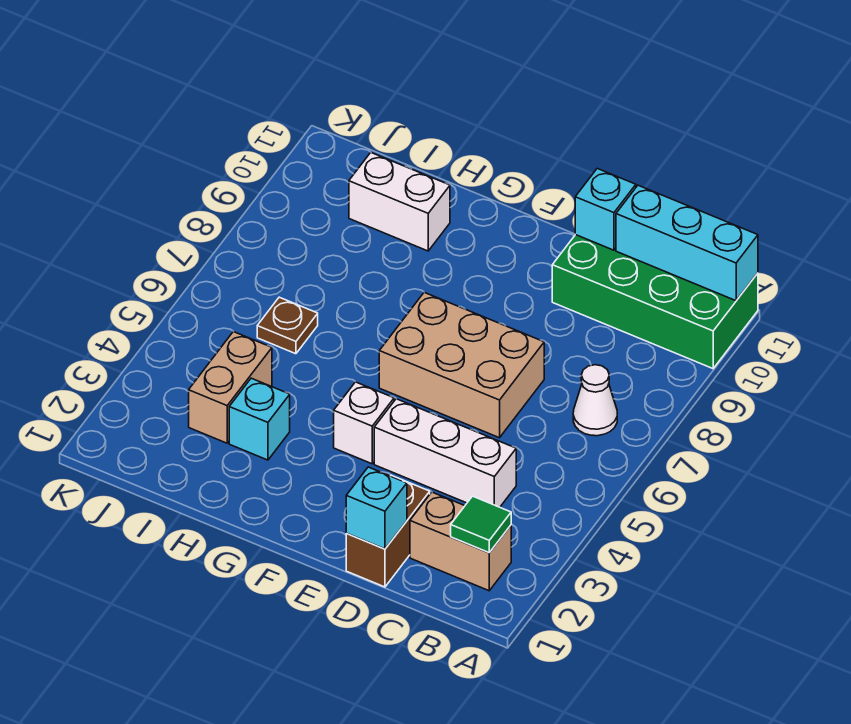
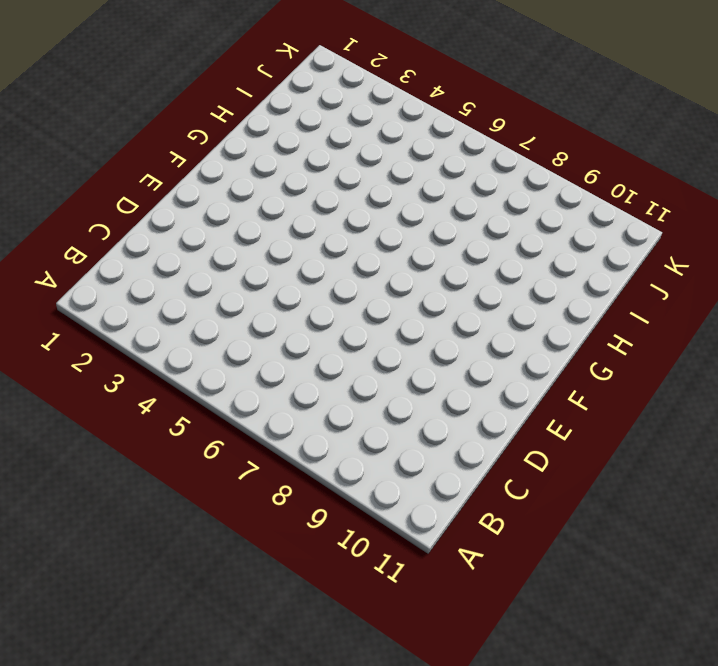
none -> green 2x4 brick [552,235,758,369]
none -> tan 1x2 brick [410,492,511,591]
none -> white 1x1 cone [573,365,617,436]

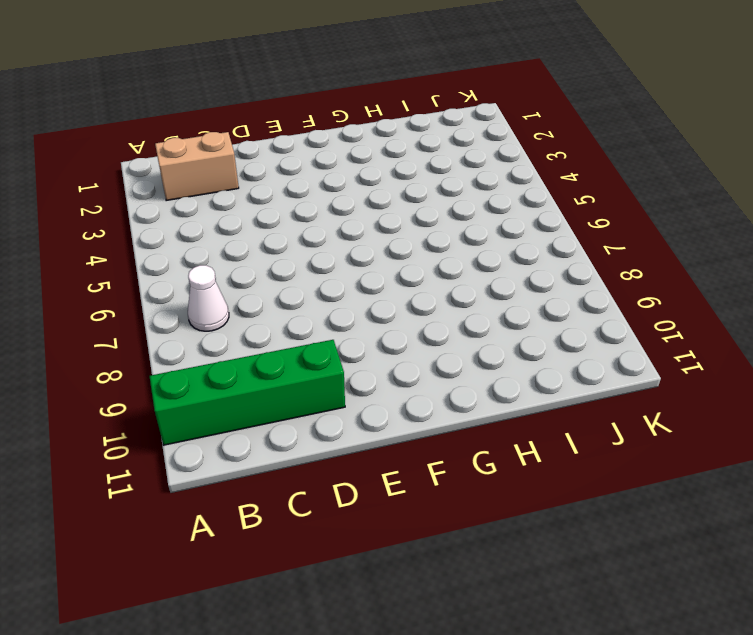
green 1x4 brick [150,340,345,445] -> green 2x4 brick [552,235,758,369]
none -> white 1x3 brick [374,399,516,507]
none -> brown 1x2 brick [346,475,430,587]
none -> tan 2x3 brick [379,292,544,438]

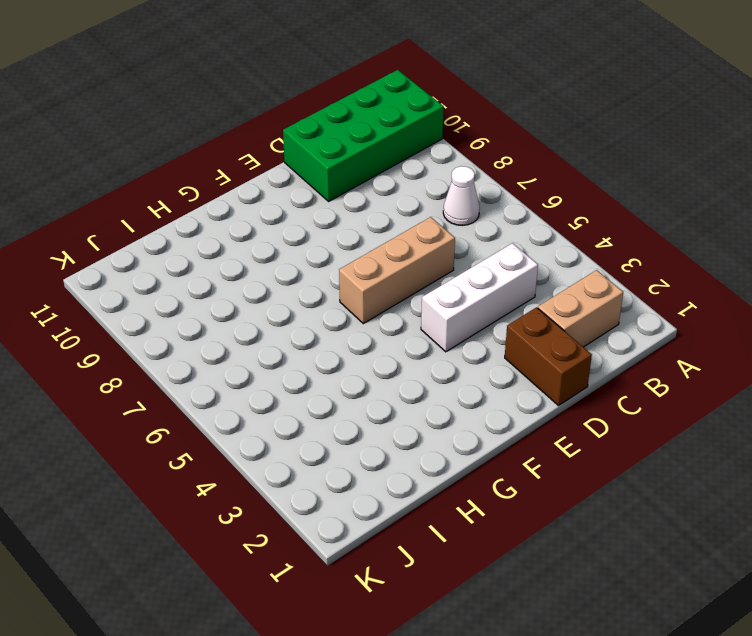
tan 1x3 brick [339,217,455,324] -> tan 2x3 brick [379,292,544,438]
none -> white 1x1 brick [334,382,394,464]
none -> cyan 1x1 brick [229,378,290,460]
none -> white 1x2 brick [349,153,450,251]

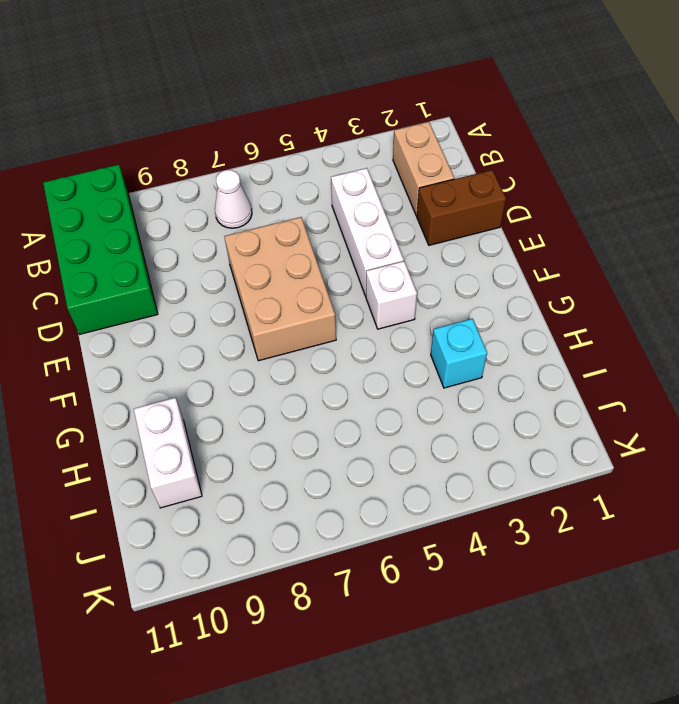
none -> tan 1x2 brick [189,332,272,443]
none -> brown 1x1 plate [257,297,318,354]
none -> cyan 1x3 brick [616,185,758,301]

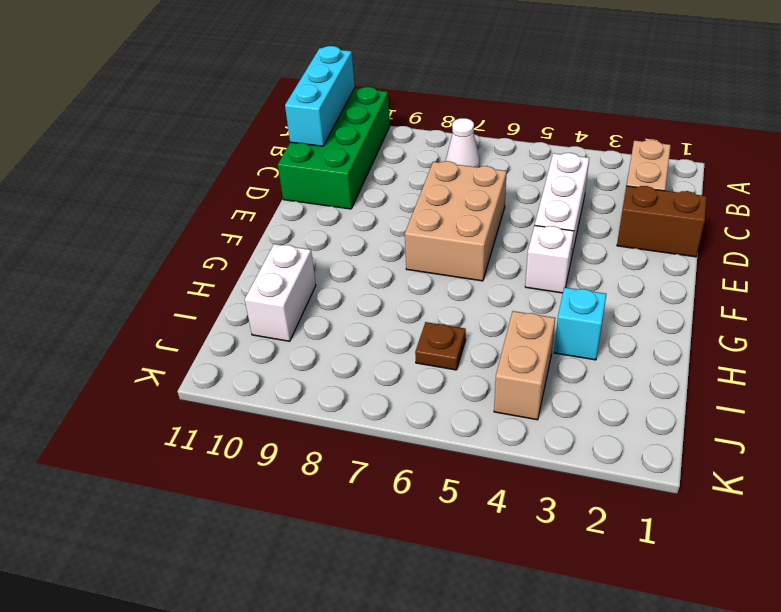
tan 1x2 brick [494,311,555,420] -> tan 1x2 brick turned to [189,332,272,443]
none -> green 1x1 tile [451,496,511,553]
none -> cyan 1x1 brick [346,467,407,549]
none -> cyan 1x1 brick [575,169,636,250]

